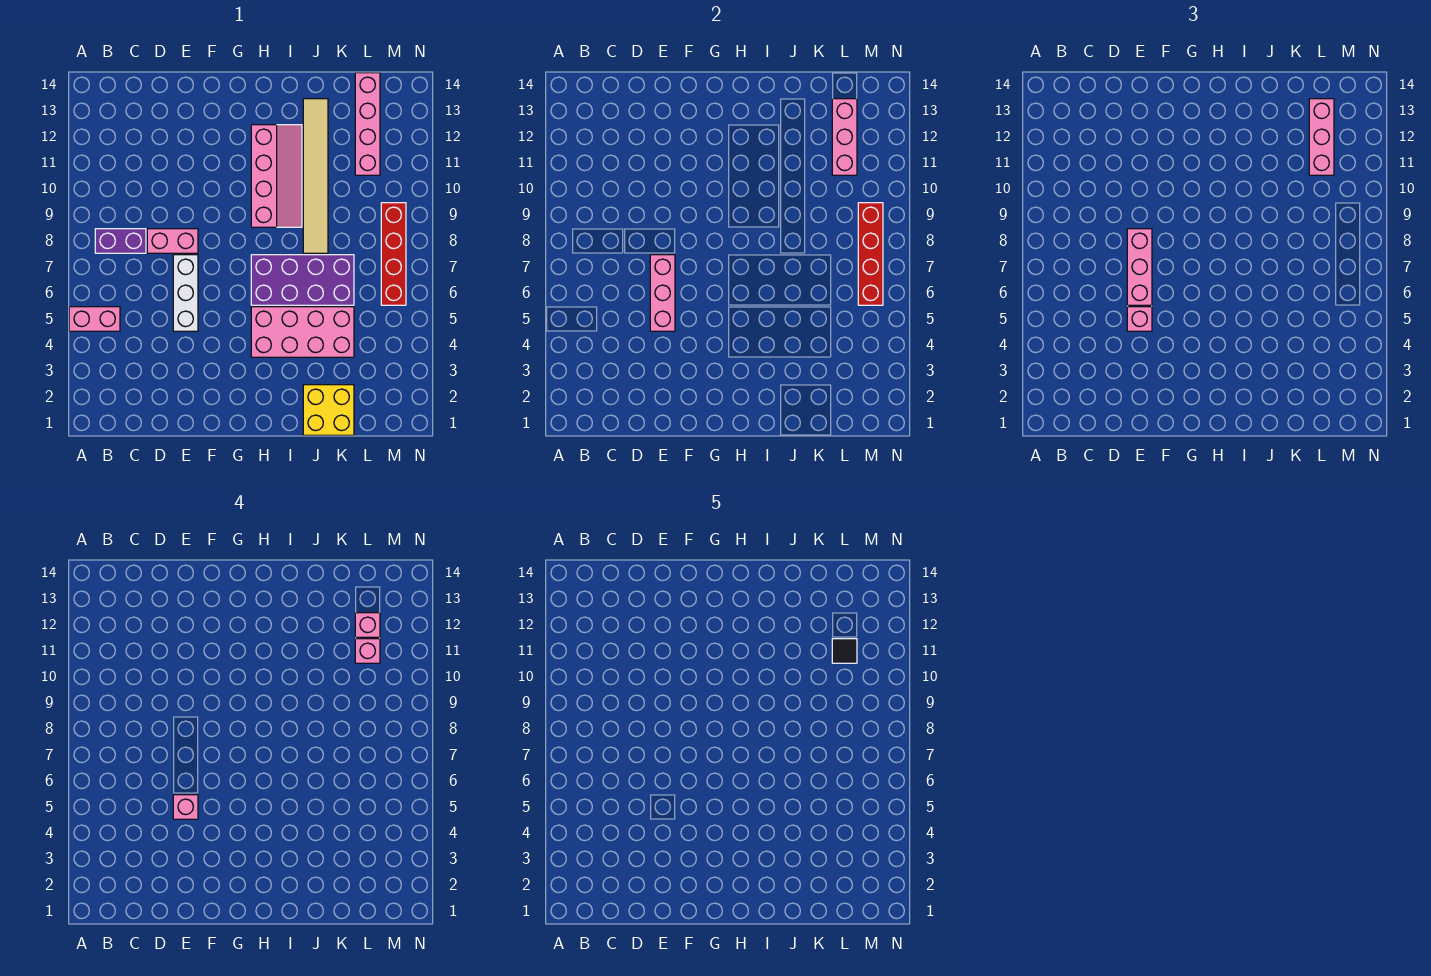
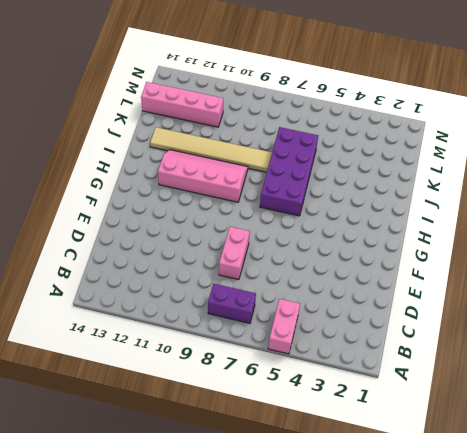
purple 1x2 brick [208,284,256,323] -> purple 1x2 brick turned to [95,229,146,253]
none -> white 1x3 brick [173,255,198,331]
none -> pink 2x4 brick [251,307,354,357]
none -> yellow 2x2 brick [303,385,354,435]

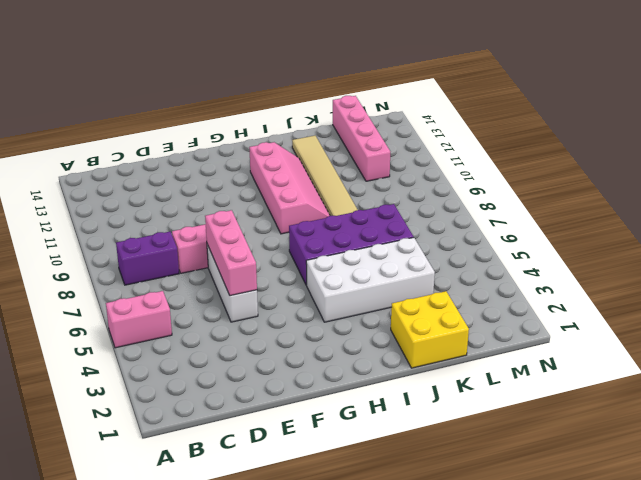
white 2x4 brick [306,238,435,322] -> pink 2x4 brick [251,307,354,357]
none -> red 1x4 brick [381,203,406,305]
none -> pink 1x3 brick [832,99,857,175]
none -> red 1x4 brick [858,203,883,305]

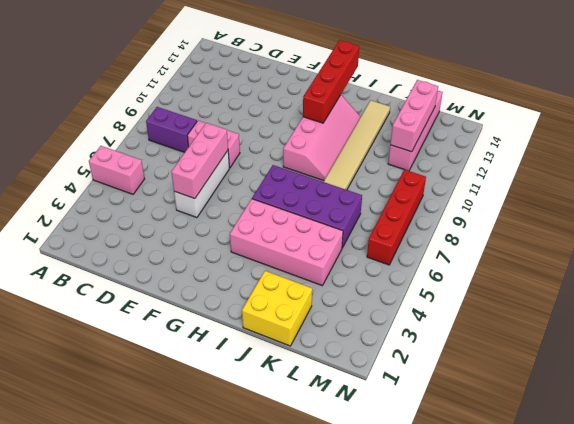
red 1x4 brick [303,40,359,123] -> red 1x4 brick moved to [858,203,883,305]
none -> pink 1x1 brick [1127,307,1152,331]
none -> pink 1x3 brick [1127,229,1152,305]
none -> pink 1x3 brick [1309,99,1334,175]

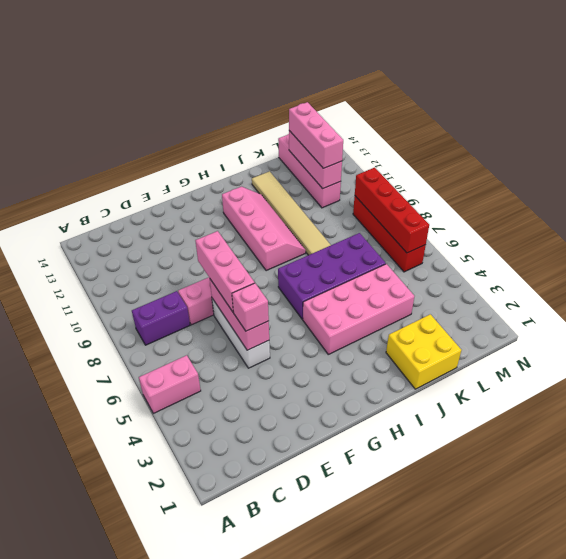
none -> pink 1x1 brick [173,795,198,819]
none -> pink 1x1 brick [355,639,380,663]
none -> pink 1x1 brick [355,613,380,637]

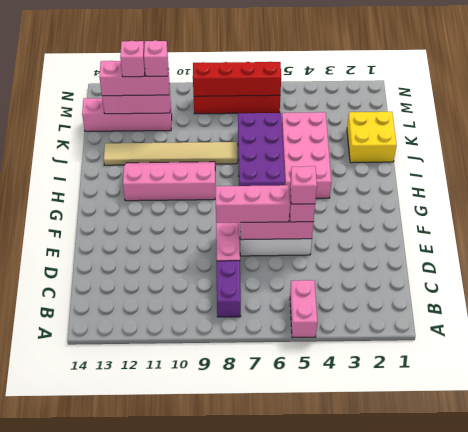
none -> black 1x1 tile [832,639,857,663]

